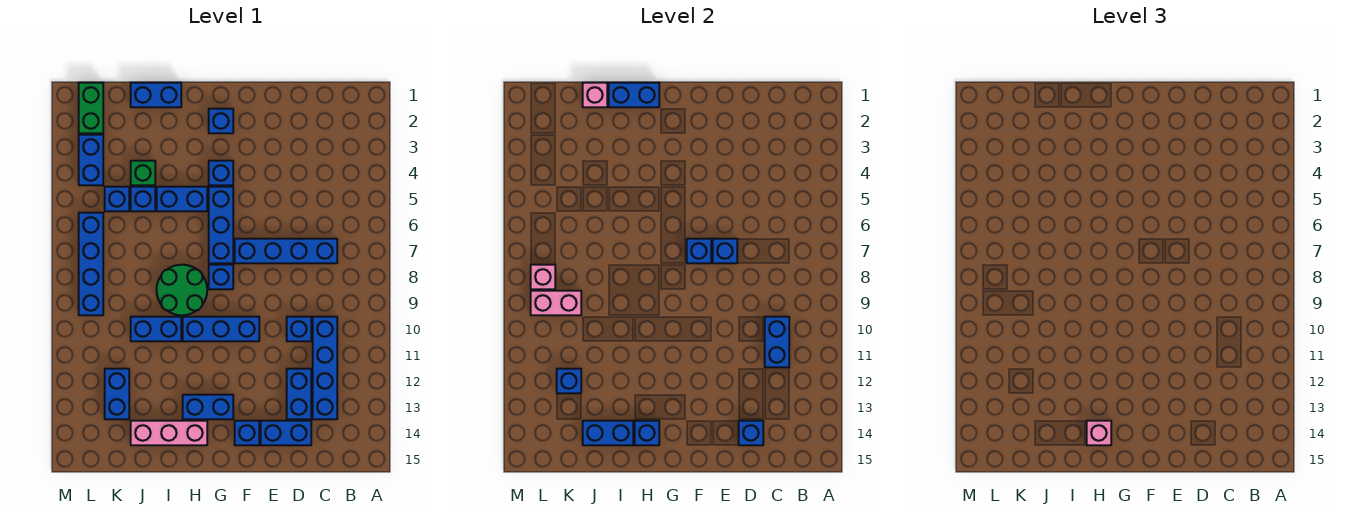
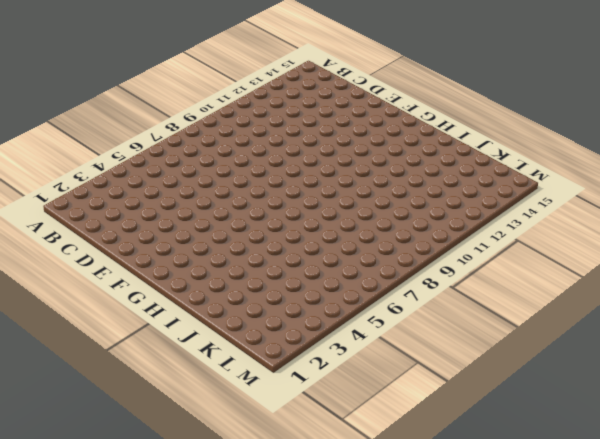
none -> blue 1x4 brick [235,239,337,263]
none -> blue 1x4 brick [313,317,337,419]
none -> blue 1x1 brick [287,317,311,341]
none -> blue 1x2 brick [287,369,311,419]

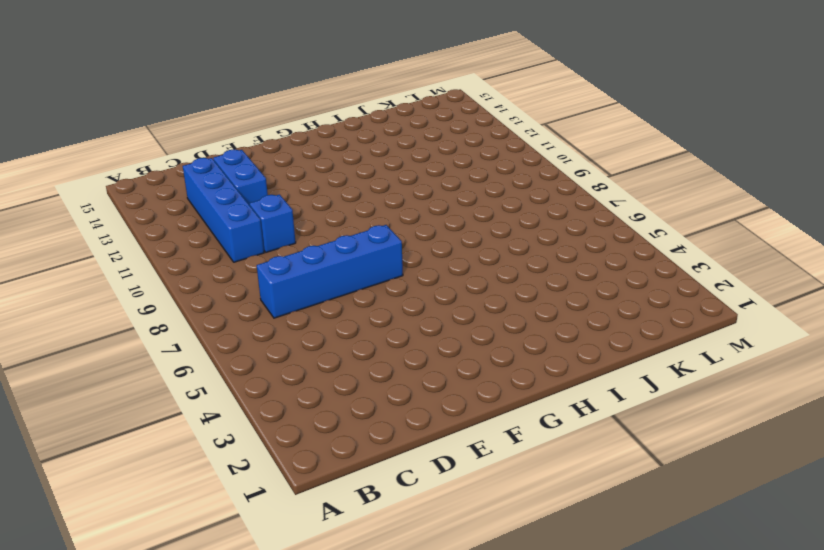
none -> blue 1x2 brick [261,421,311,445]
none -> blue 1x3 brick [183,317,259,341]
none -> blue 1x1 brick [235,421,259,445]
none -> blue 1x1 brick [209,109,233,133]

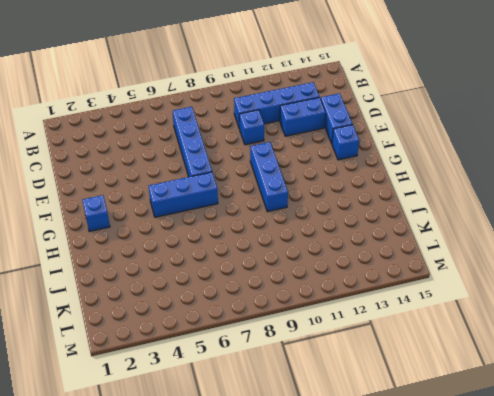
none -> blue 1x1 brick [209,161,233,185]
none -> blue 1x1 brick [209,265,233,289]
none -> blue 1x2 brick [183,395,233,419]
none -> blue 1x2 brick [157,187,207,211]

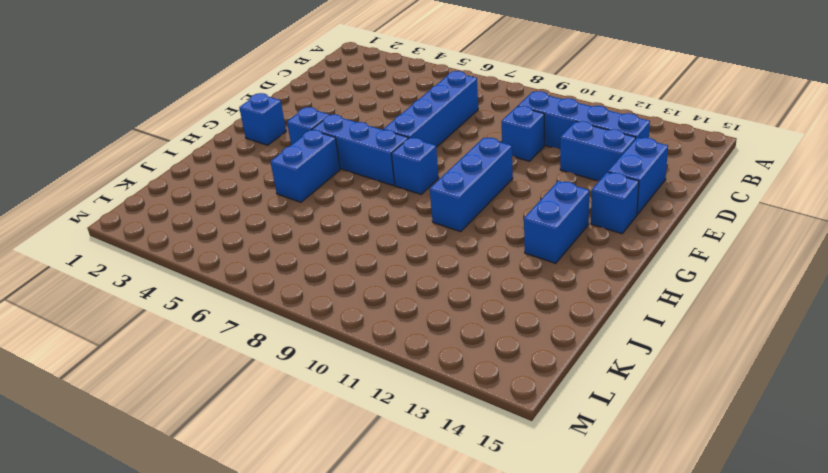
none -> green 2x2 round brick [157,265,207,315]
none -> pink 1x3 brick [131,421,207,445]
none -> blue 1x2 brick [131,83,181,107]
none -> blue 1x2 brick [131,317,181,341]

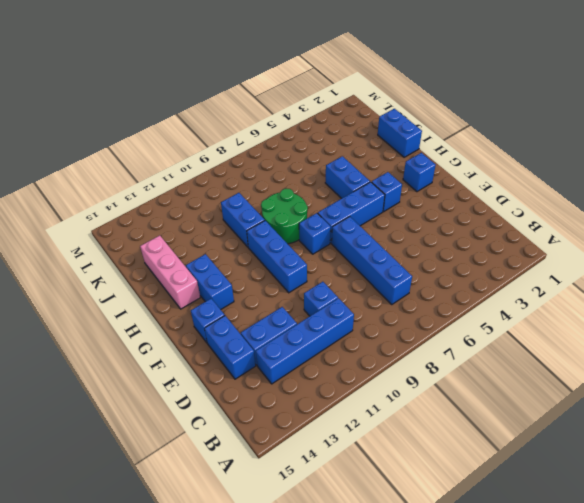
none -> green 1x1 brick [131,161,155,185]
none -> blue 1x1 brick [131,187,155,211]
none -> blue 1x1 brick [105,187,129,211]
none -> blue 1x2 brick [105,369,129,419]

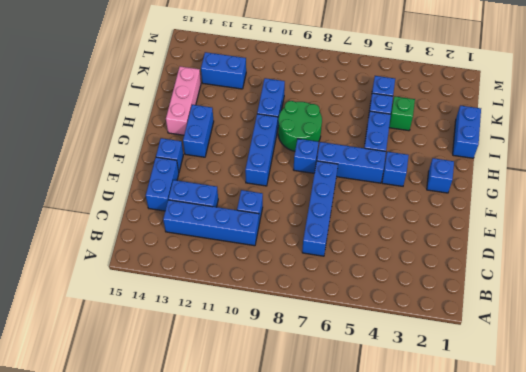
none -> green 1x2 brick [79,83,103,133]
none -> blue 1x2 brick [79,135,103,185]
none -> blue 1x4 brick [79,213,103,315]
none -> blue 1x2 brick [765,317,789,367]

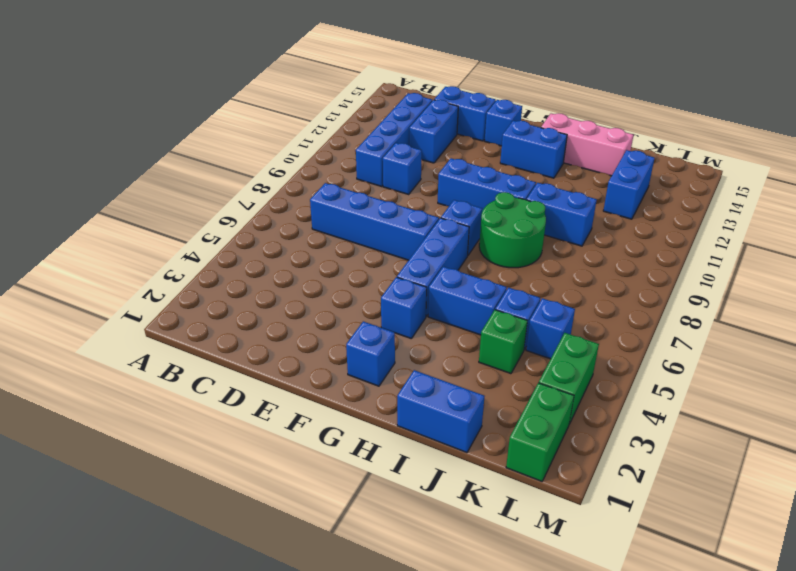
green 1x2 brick [539,333,599,424] -> blue 1x2 brick [79,135,103,185]
none -> blue 1x4 brick [79,213,103,315]
none -> blue 1x2 brick [765,317,789,367]
none -> blue 1x1 brick [739,421,763,445]
none -> blue 1x1 brick [713,239,737,263]

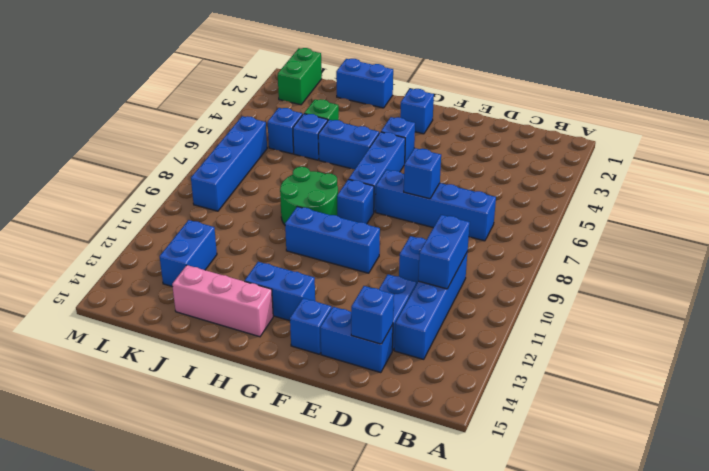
none -> blue 1x2 brick [131,317,181,341]
none -> blue 1x2 brick [79,135,103,185]
none -> blue 1x1 brick [687,239,711,263]
none -> blue 1x2 brick [609,83,659,107]

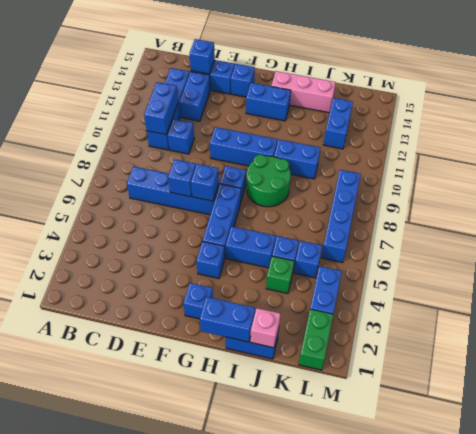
none -> blue 1x1 brick [635,421,659,445]
none -> blue 1x2 brick [583,421,633,445]
none -> pink 1x2 brick [531,291,581,315]
none -> blue 1x1 brick [557,369,581,393]

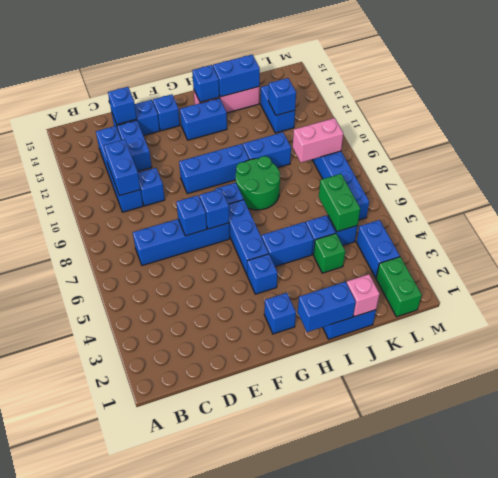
green 1x2 brick [319,174,360,232] -> none
none -> pink 1x1 brick [531,265,555,289]
none -> pink 1x1 brick [1087,421,1111,445]

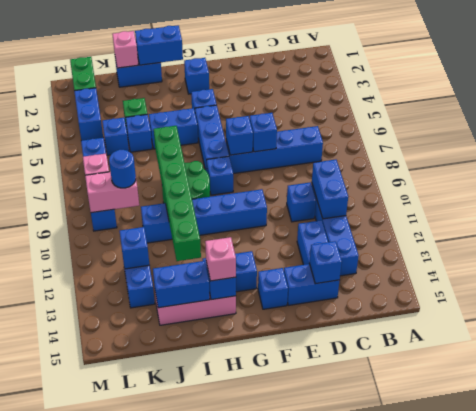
green 1x6 brick [154,126,201,261] -> none
blue 1x1 round brick [109,150,136,188] -> none

